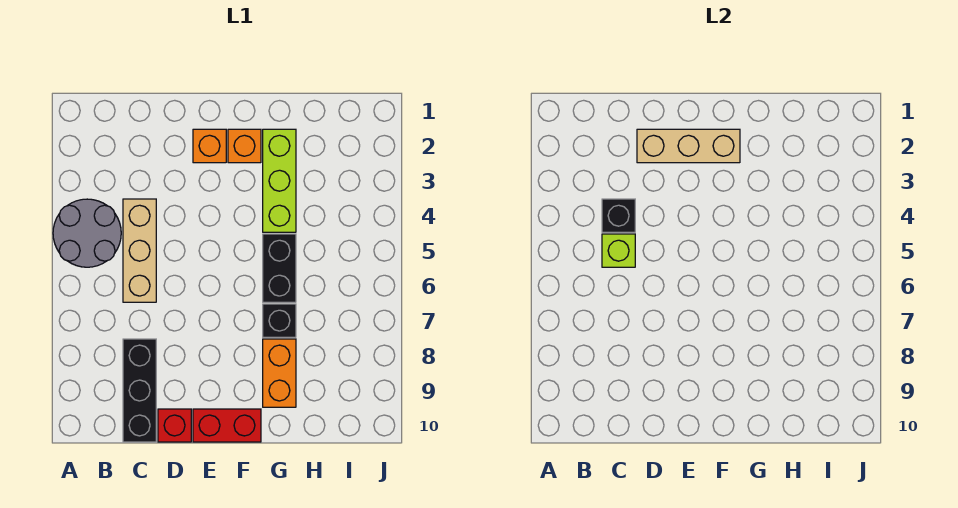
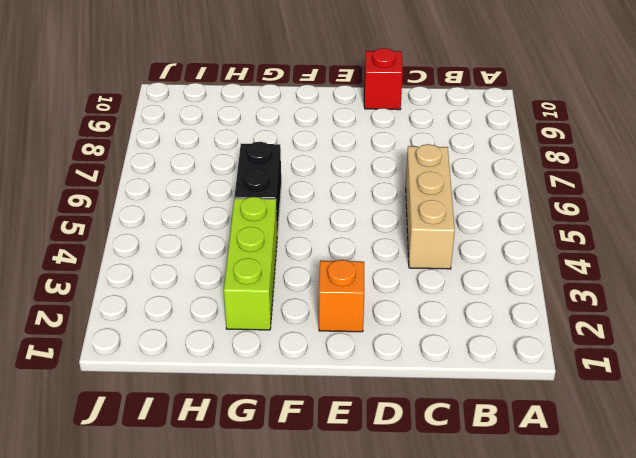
none -> grey 2x2 round brick [53,199,121,267]
none -> black 1x3 brick [123,339,156,442]
none -> red 1x2 brick [193,409,261,442]

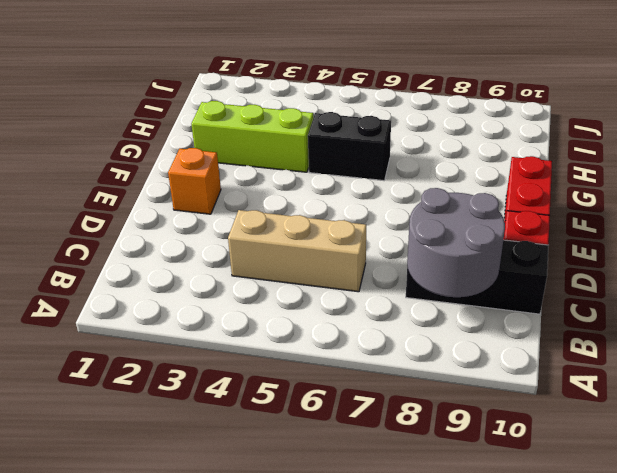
grey 2x2 round brick [407,188,505,297] -> grey 2x2 round brick moved to [53,199,121,267]
none -> orange 1x1 brick [228,129,261,163]
none -> black 1x1 brick [263,304,296,337]
none -> orange 1x2 brick [263,339,296,407]

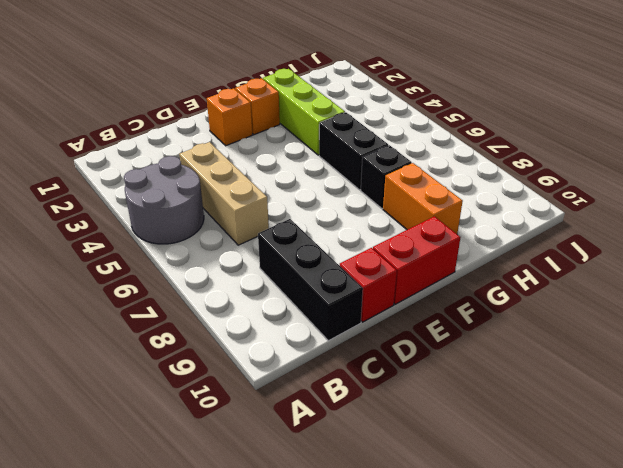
none -> black 1x1 brick [602,199,635,232]
none -> lime 1x1 brick [602,234,635,267]
none -> tan 1x3 brick [637,129,740,163]

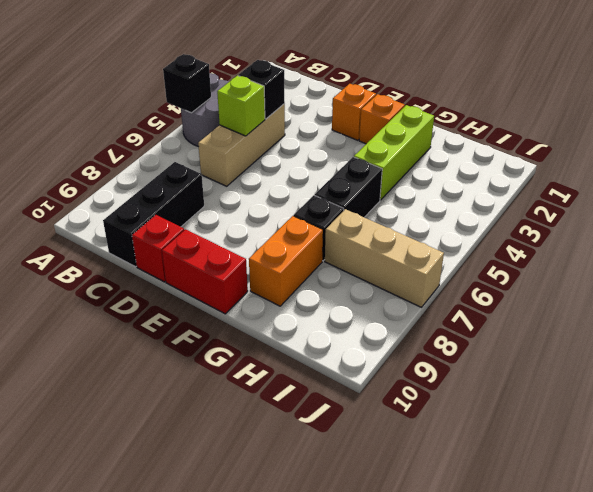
black 1x1 brick [163,54,211,113] -> none
tan 1x3 brick [325,209,444,307] -> tan 1x3 brick moved to [637,129,740,163]

